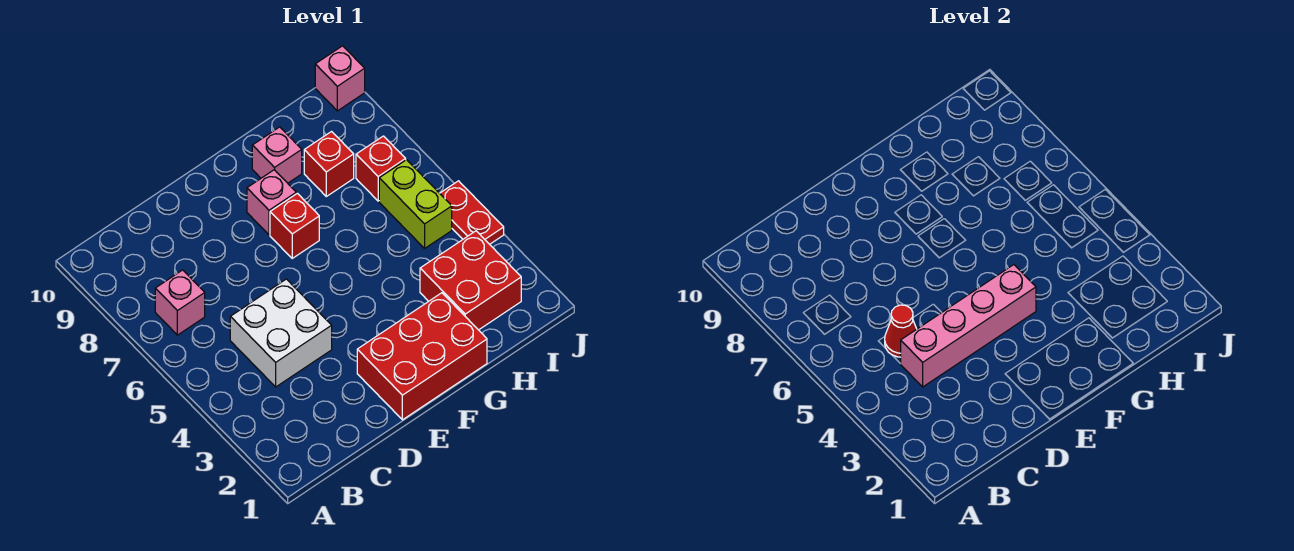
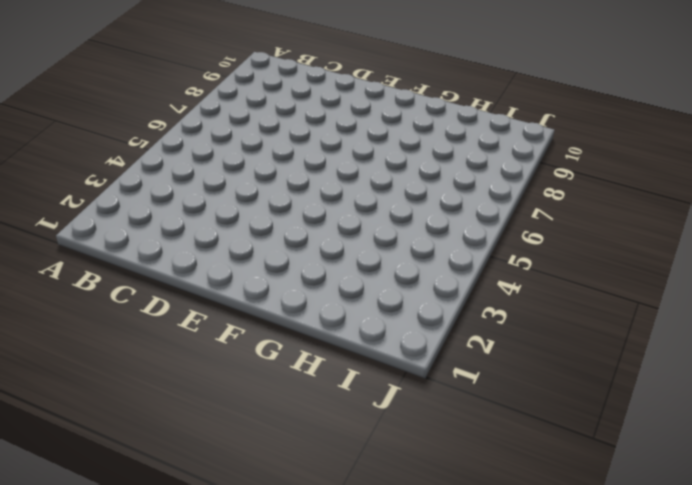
none -> pink 1x1 brick [155,270,205,335]
none -> white 2x2 brick [230,279,332,387]
none -> red 2x3 brick [357,293,487,420]

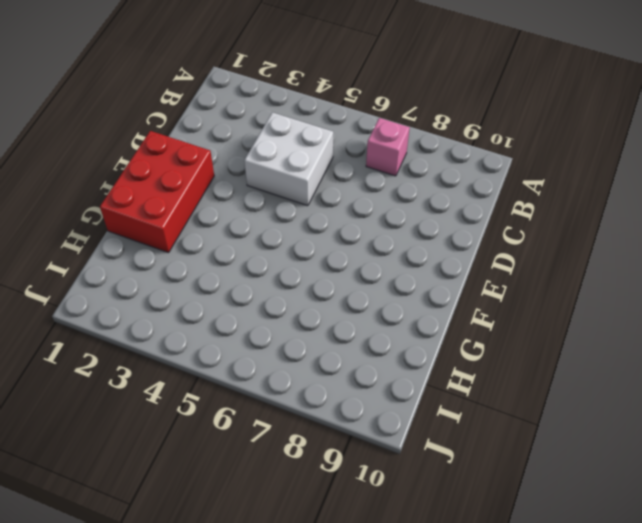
none -> red 1x1 brick [270,193,319,258]
none -> pink 1x1 brick [247,170,296,235]
none -> pink 1x1 brick [252,127,302,183]

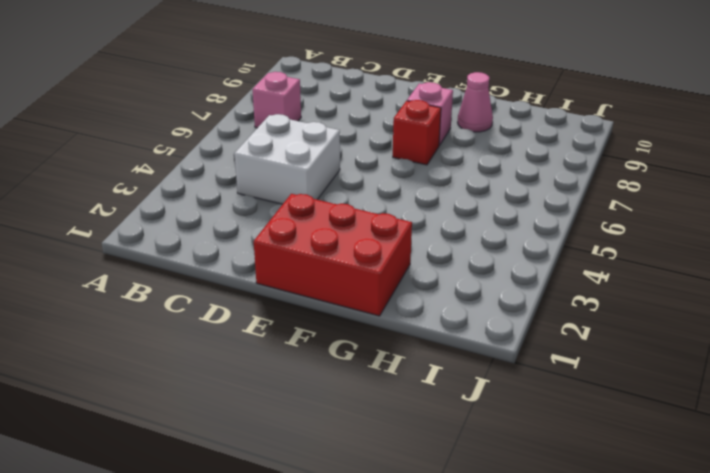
pink 1x1 cone [458,72,493,132] -> pink 1x1 brick [252,127,302,183]
none -> red 2x2 brick [420,231,521,330]
none -> red 1x1 brick [304,132,354,196]
none -> lime 1x2 brick [379,160,452,248]

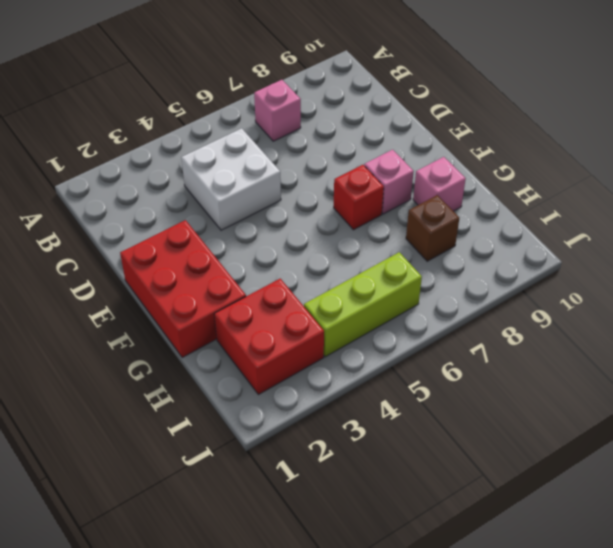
brown 1x1 brick [406,195,459,261] -> red 1x1 brick [304,132,354,196]
lime 1x3 brick [304,252,422,357] -> lime 1x2 brick [379,160,452,248]
none -> red 1x1 brick [356,136,406,201]
none -> red 1x2 plate [440,181,504,244]
none -> pink 1x1 brick [315,46,365,111]

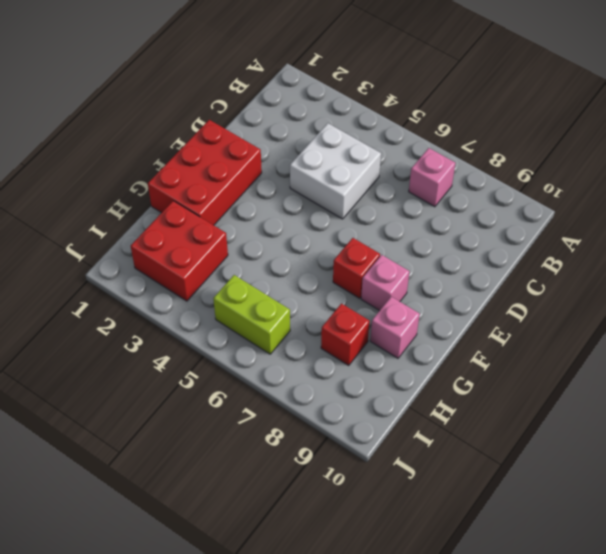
none -> red 1x1 brick [356,136,406,201]
none -> red 1x2 plate [440,181,504,244]
none -> pink 1x1 brick [315,46,365,111]

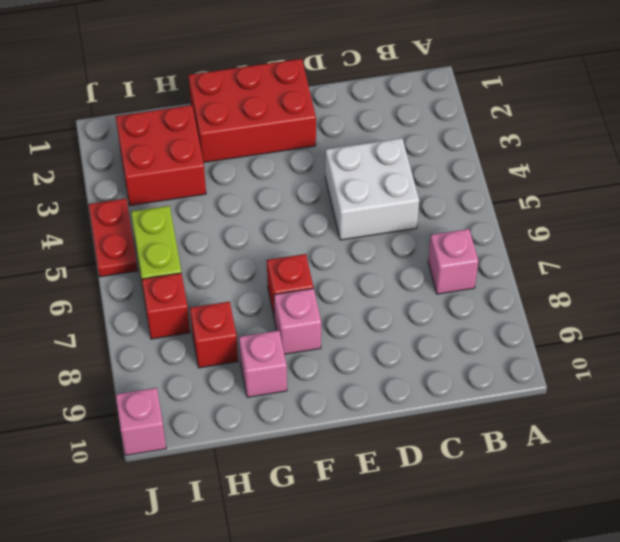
none -> pink 1x4 brick [901,265,1036,387]
none -> red 1x1 cone [885,305,916,357]

